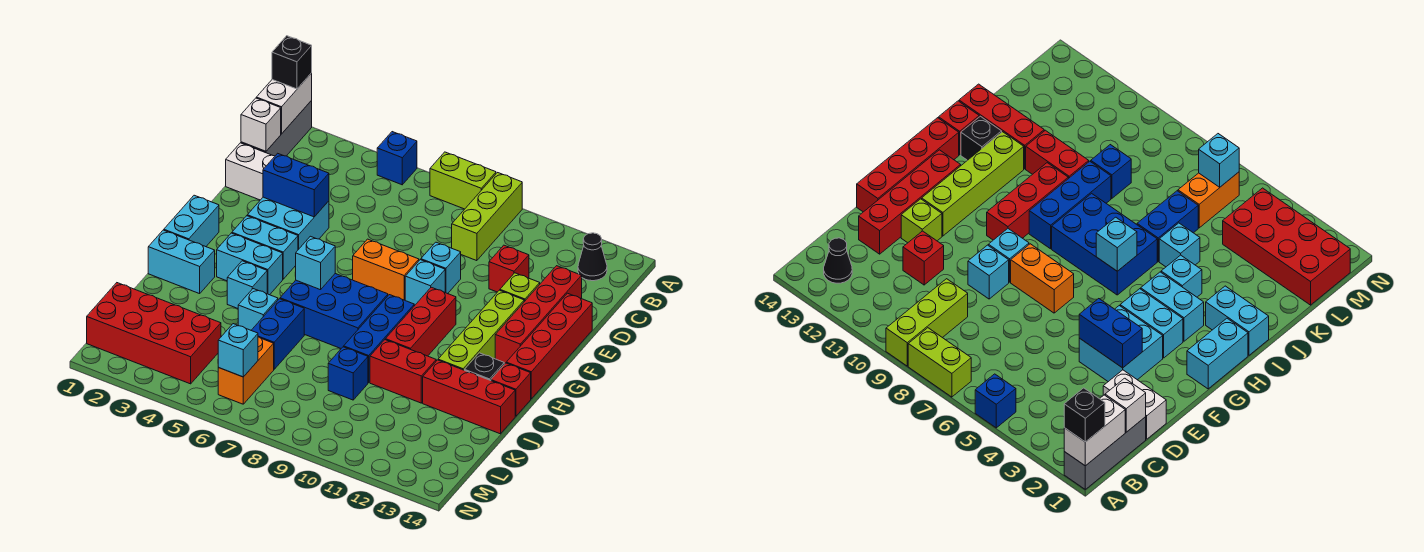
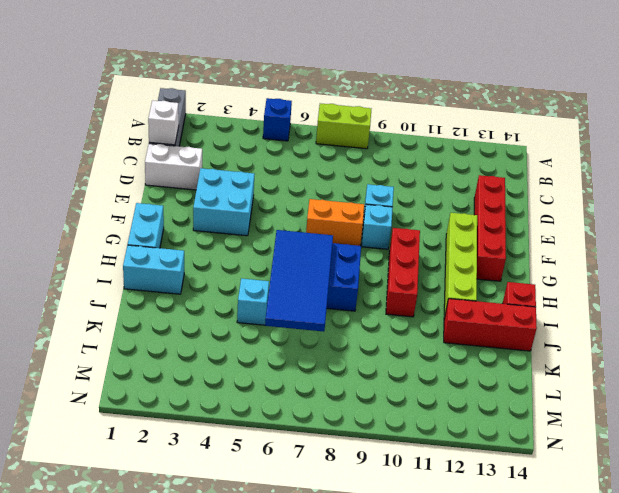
blue 2x4 tile [265,230,333,331] -> cyan 1x1 brick [296,236,335,290]
none -> lime 1x3 brick [452,173,522,261]
none -> black 1x1 cone [578,233,607,281]
none -> red 1x1 brick [489,245,529,292]
none -> lime 1x1 brick [500,273,540,302]

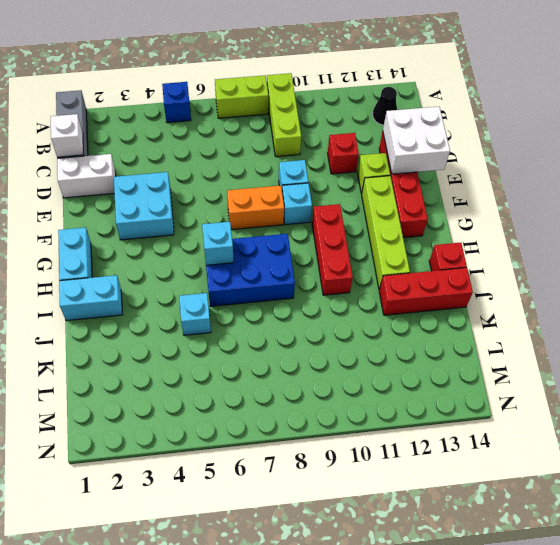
white 2x2 brick [383,107,450,174] -> none
none -> red 1x4 brick [506,293,592,399]
none -> cyan 1x2 brick [232,216,298,279]
none -> cyan 1x2 brick [217,233,283,295]
none -> blue 1x3 brick [344,295,414,383]

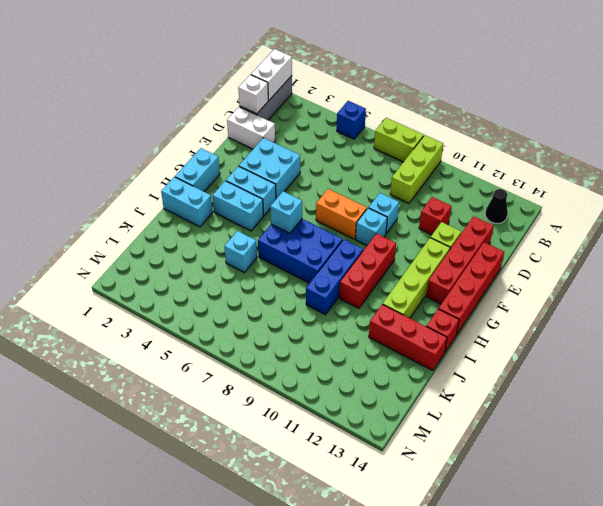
none -> cyan 1x1 brick [227,261,267,308]
none -> black 1x1 brick [465,353,504,381]
none -> blue 1x2 brick [251,299,304,369]
none -> red 1x2 brick [370,340,436,403]

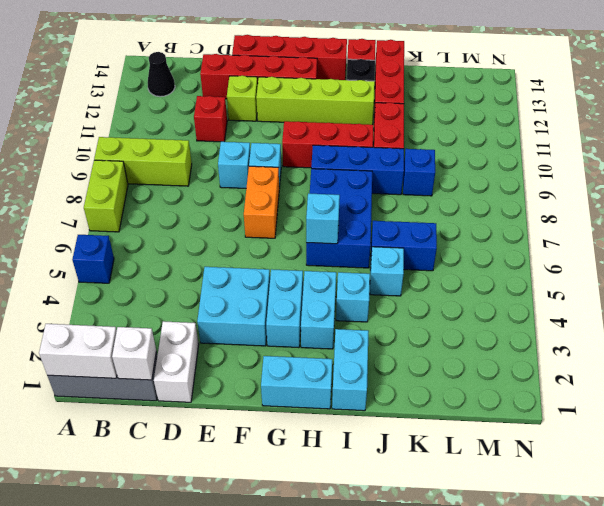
none -> red 2x4 brick [87,283,221,384]
none -> orange 1x2 brick [218,337,274,404]
none -> blue 1x2 brick [263,153,329,217]
none -> cyan 1x1 brick [218,324,258,377]

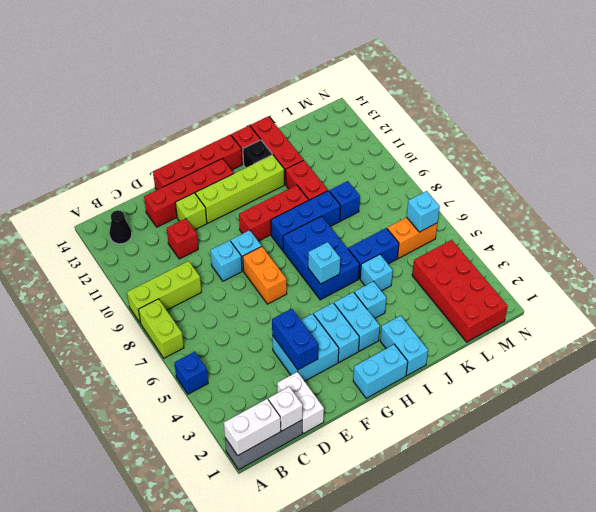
none -> black 1x1 brick [272,36,312,89]

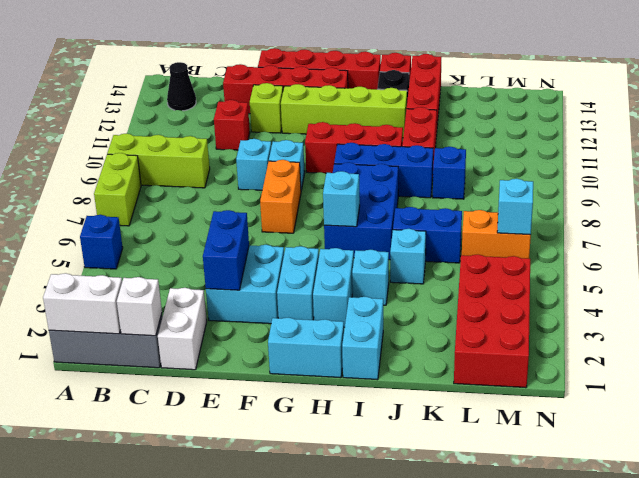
none -> black 1x1 brick [272,36,312,89]

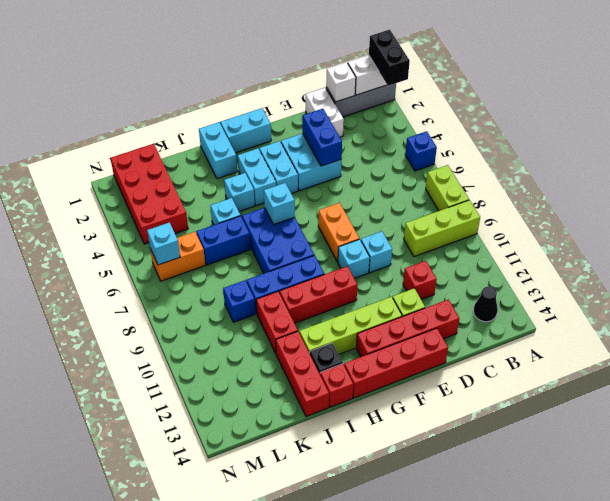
black 1x2 brick [369,30,410,86] -> black 1x1 brick [272,36,312,89]

